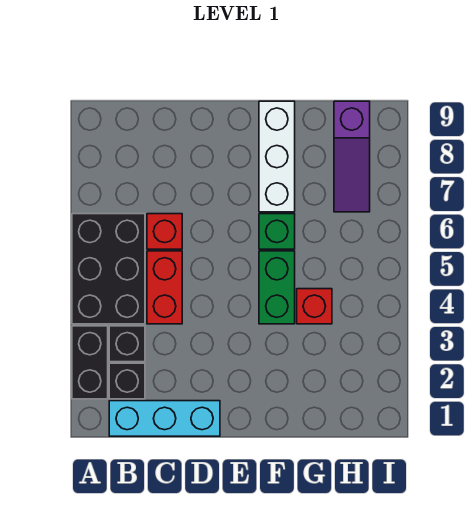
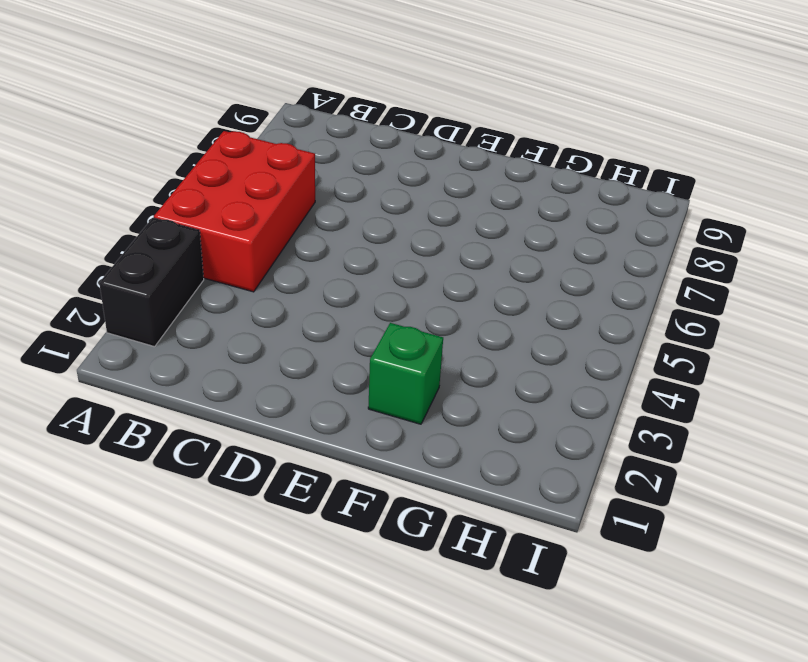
red 2x3 brick [154,131,315,292] -> black 2x3 brick [72,214,145,324]
green 1x1 brick [368,323,443,424] -> green 1x1 brick moved to [259,214,295,249]
none -> cyan 1x3 brick [109,401,220,436]
none -> black 1x1 brick [109,363,145,399]
none -> black 1x1 brick [109,326,145,362]

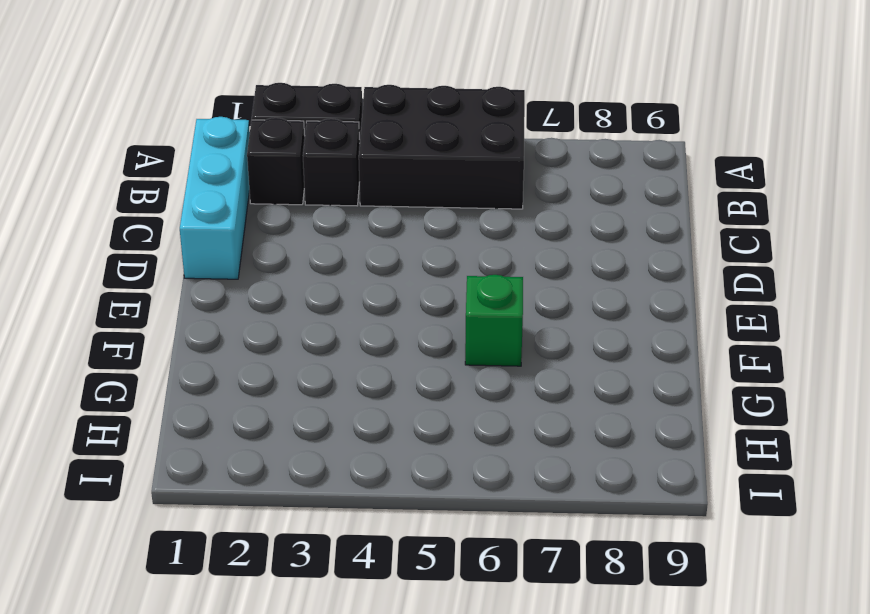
none -> red 1x2 brick [147,251,182,324]
none -> red 1x1 brick [147,214,182,249]
none -> green 1x2 brick [259,251,295,324]

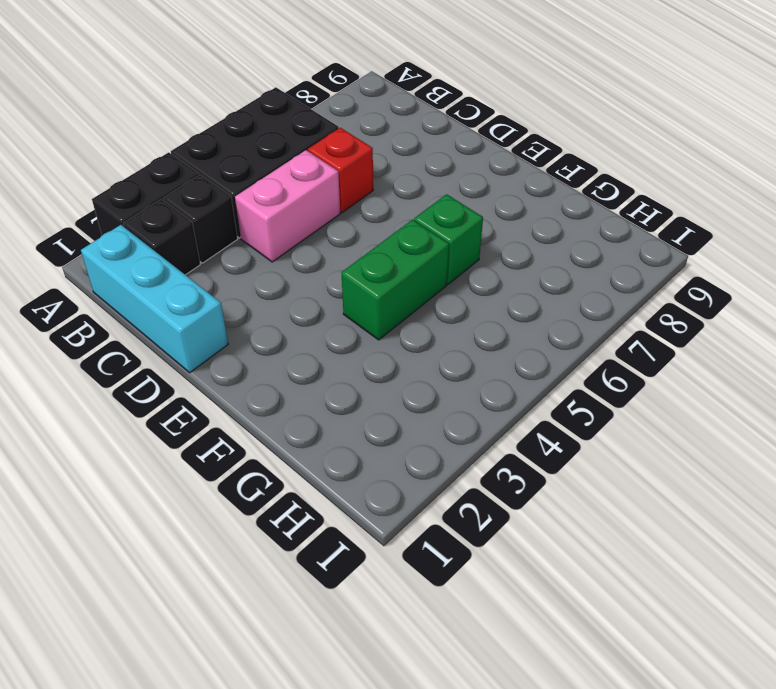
pink 1x2 brick [235,150,340,262] -> red 1x2 brick [147,251,182,324]
none -> white 1x3 brick [259,101,295,212]
none -> red 1x1 brick [297,289,332,324]
none -> purple 1x3 slope [334,101,370,212]

